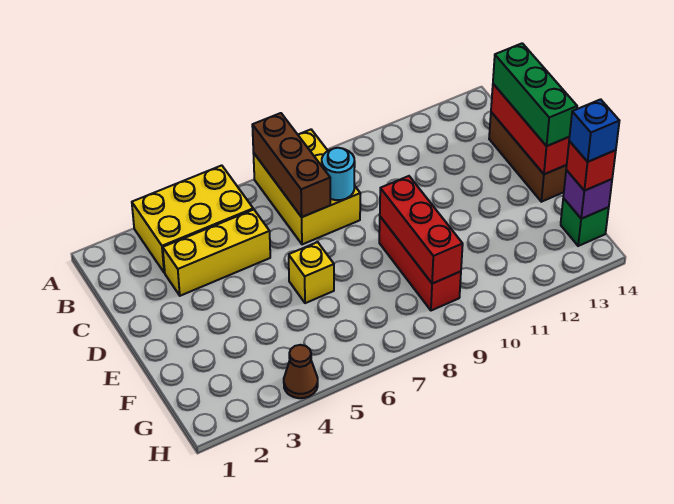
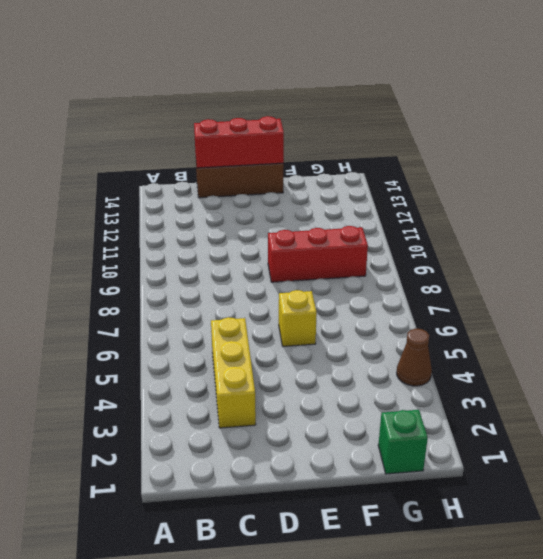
green 1x1 brick [378,410,428,474] -> green 1x1 brick moved to [561,198,609,246]
none -> yellow 2x3 brick [132,165,253,273]
none -> yellow 2x3 brick [253,130,360,244]
none -> brown 1x3 brick [252,113,330,217]

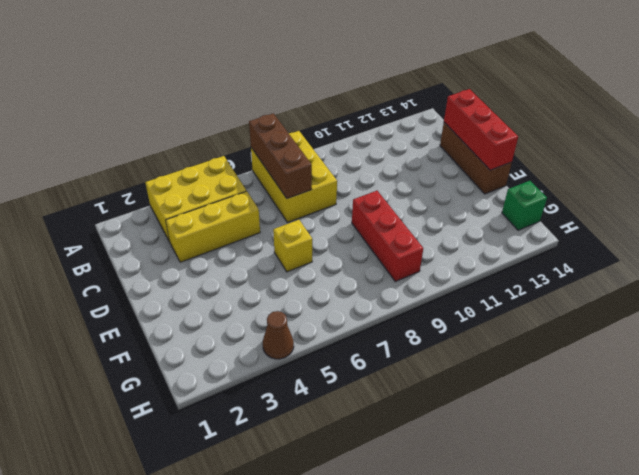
none -> cyan 1x1 round brick [322,148,355,200]
none -> red 1x3 brick [380,176,463,284]
none -> purple 1x1 brick [563,170,612,219]

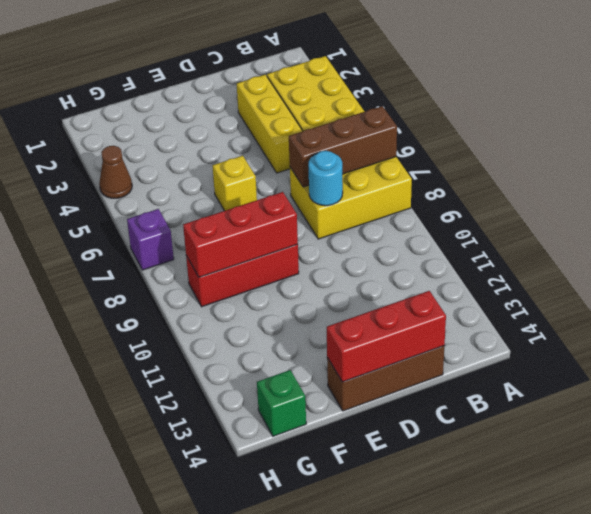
purple 1x1 brick [127,209,174,270] -> purple 1x1 brick moved to [563,170,612,219]
none -> green 1x3 brick [493,43,577,146]
none -> red 1x1 brick [566,141,616,191]
none -> blue 1x1 brick [569,99,619,162]

